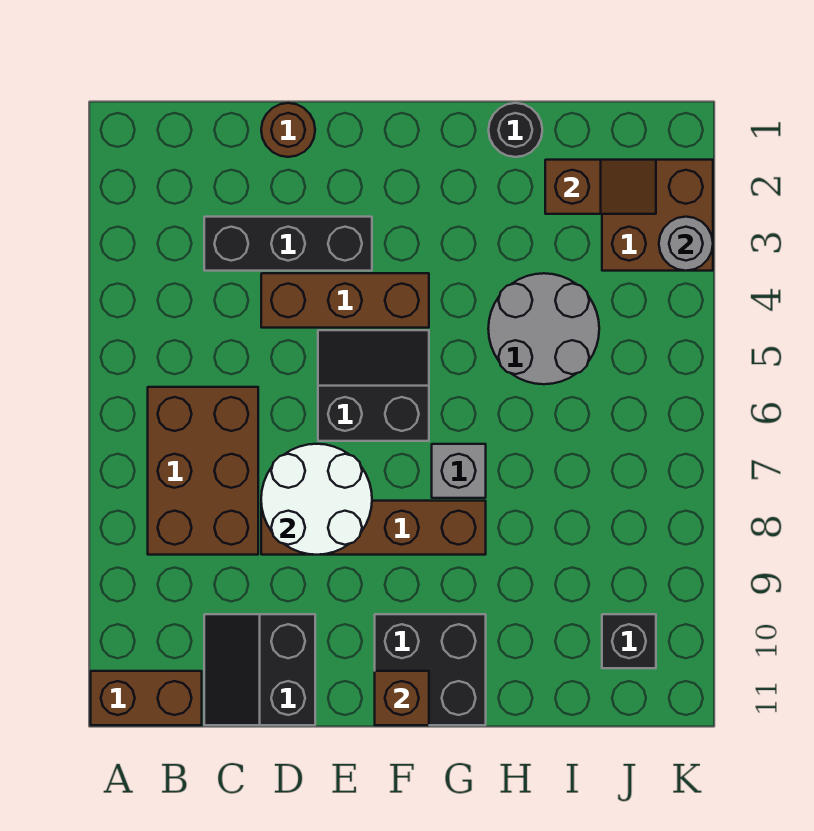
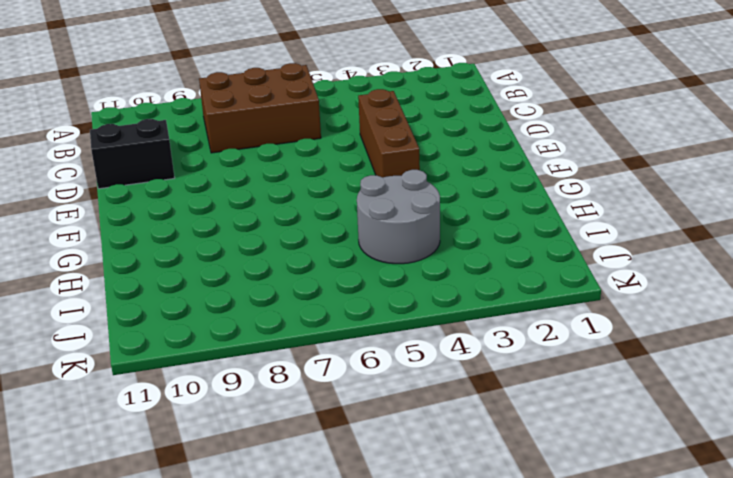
none -> brown 1x2 brick [91,671,202,725]
none -> black 1x3 brick [204,217,372,271]
none -> brown 1x1 round brick [261,103,315,157]

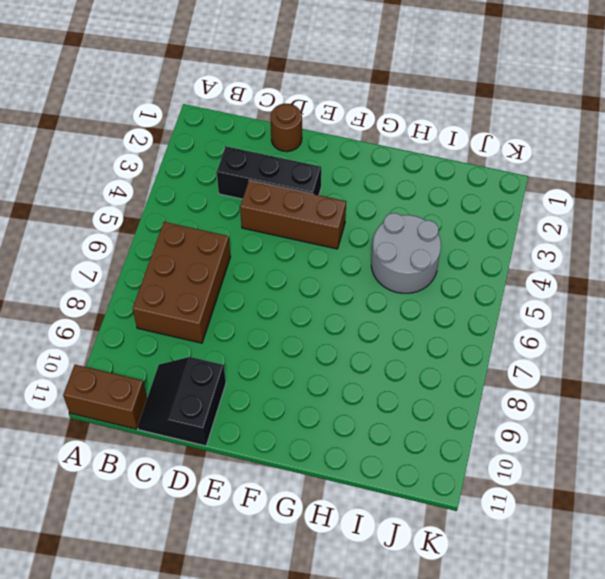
none -> brown 1x4 brick [261,501,486,555]
none -> black 2x2 slope [318,330,429,441]
none -> black 2x2 brick [375,614,486,725]

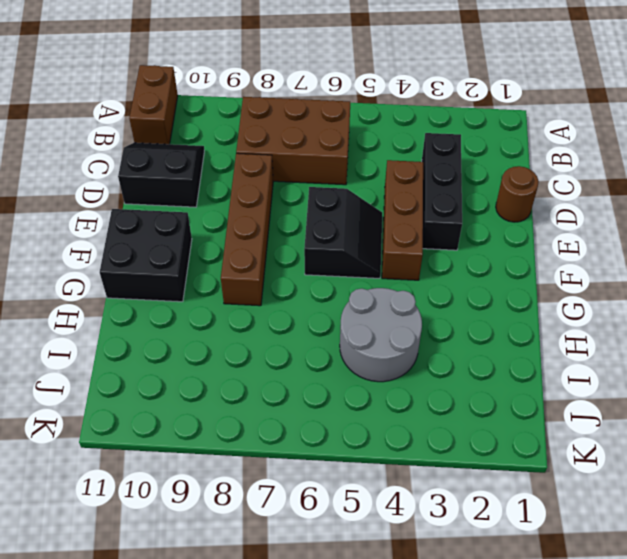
none -> grey 1x1 brick [432,444,486,498]
none -> black 1x1 round brick [489,103,542,157]
none -> brown 2x2 brick [602,160,713,271]

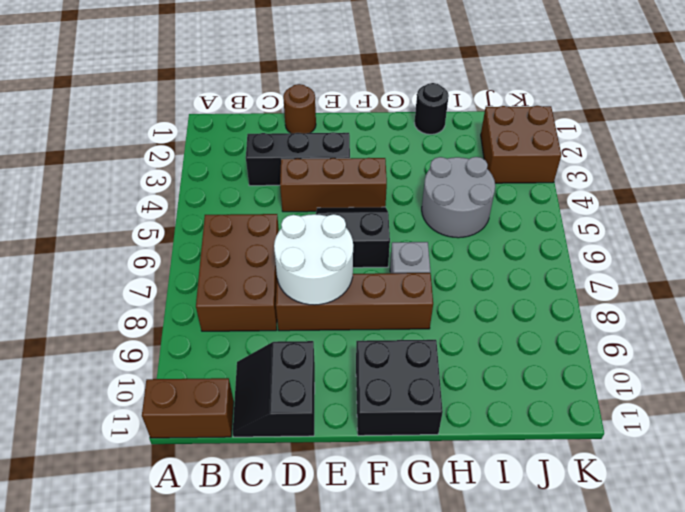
none -> black 1x1 brick [602,614,656,668]
none -> brown 1x1 brick [375,671,429,725]
none -> brown 1x2 slope [545,160,656,214]

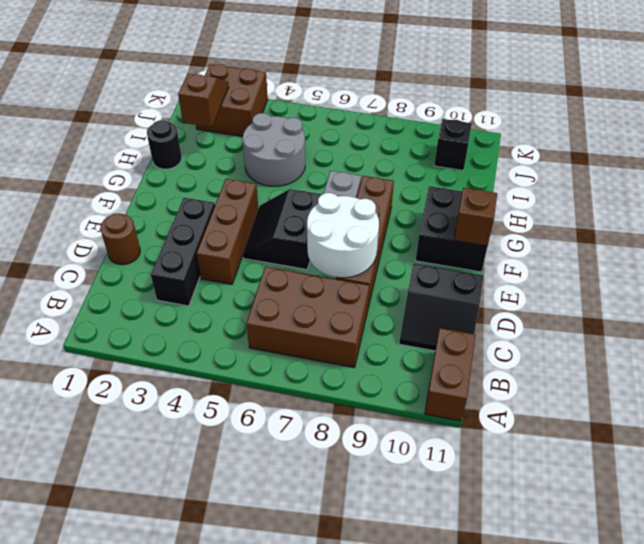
none -> grey 1x1 round brick [659,217,713,271]

